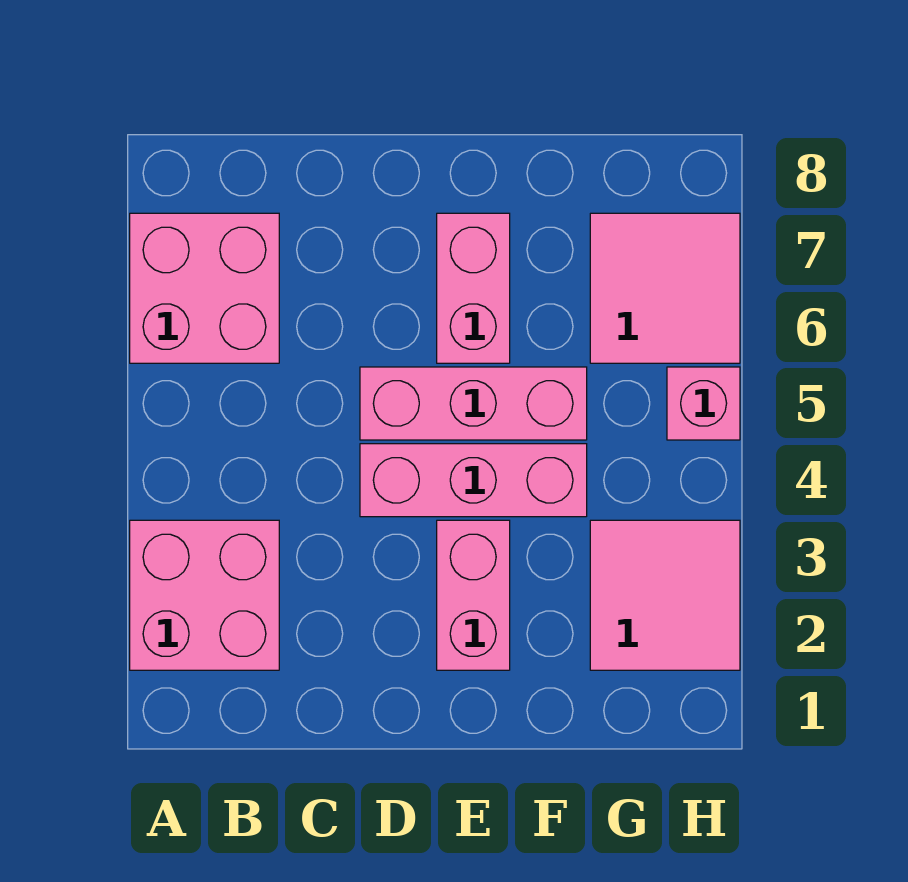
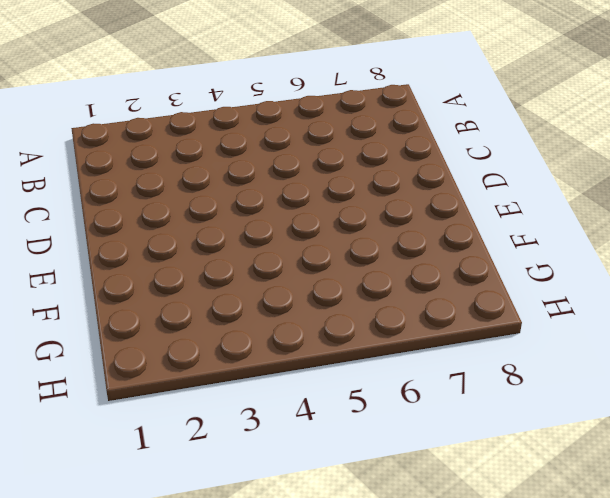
none -> pink 2x2 brick [130,520,279,670]
none -> pink 2x2 brick [130,213,279,363]

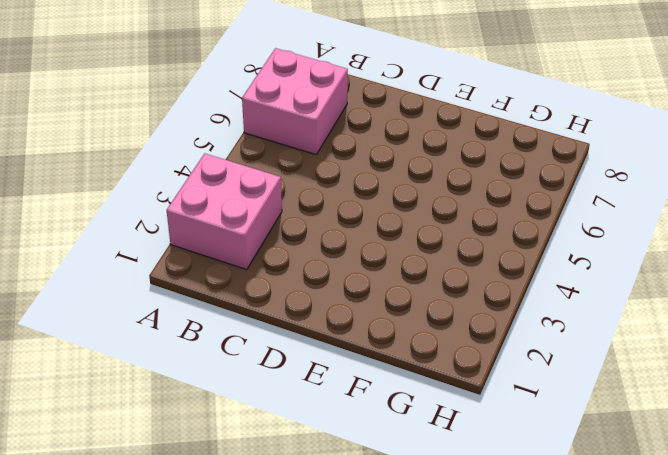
none -> pink 1x3 brick [360,444,587,517]
none -> pink 1x3 brick [360,367,587,440]

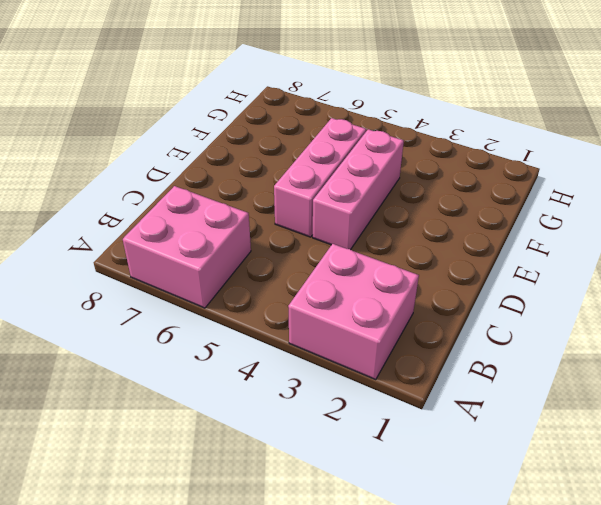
none -> pink 1x2 brick [437,520,510,670]
none -> pink 1x2 brick [437,213,510,363]

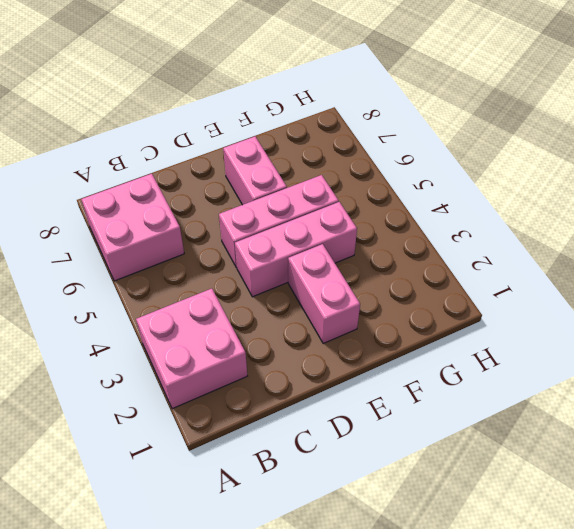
none -> pink 2x2 tile [590,520,740,670]
none -> pink 2x2 tile [590,213,740,363]

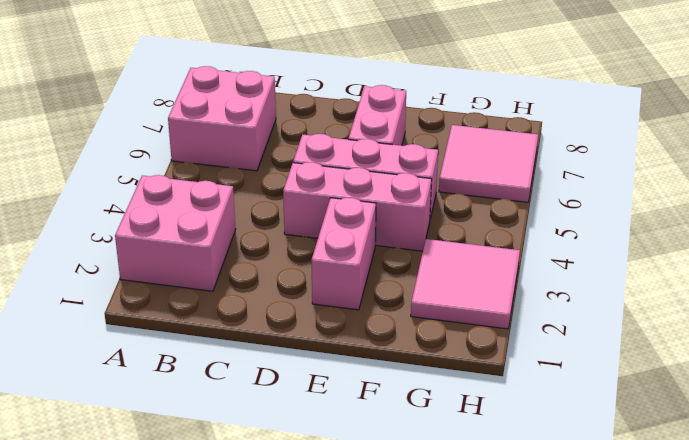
none -> pink 1x1 brick [667,367,740,440]

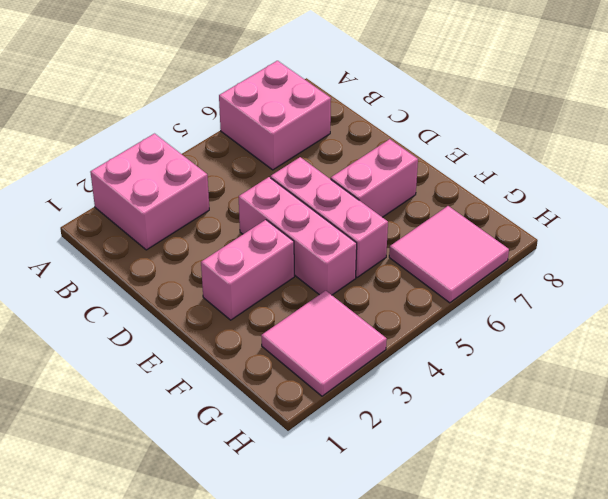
none -> pink 1x1 brick [667,367,740,440]

